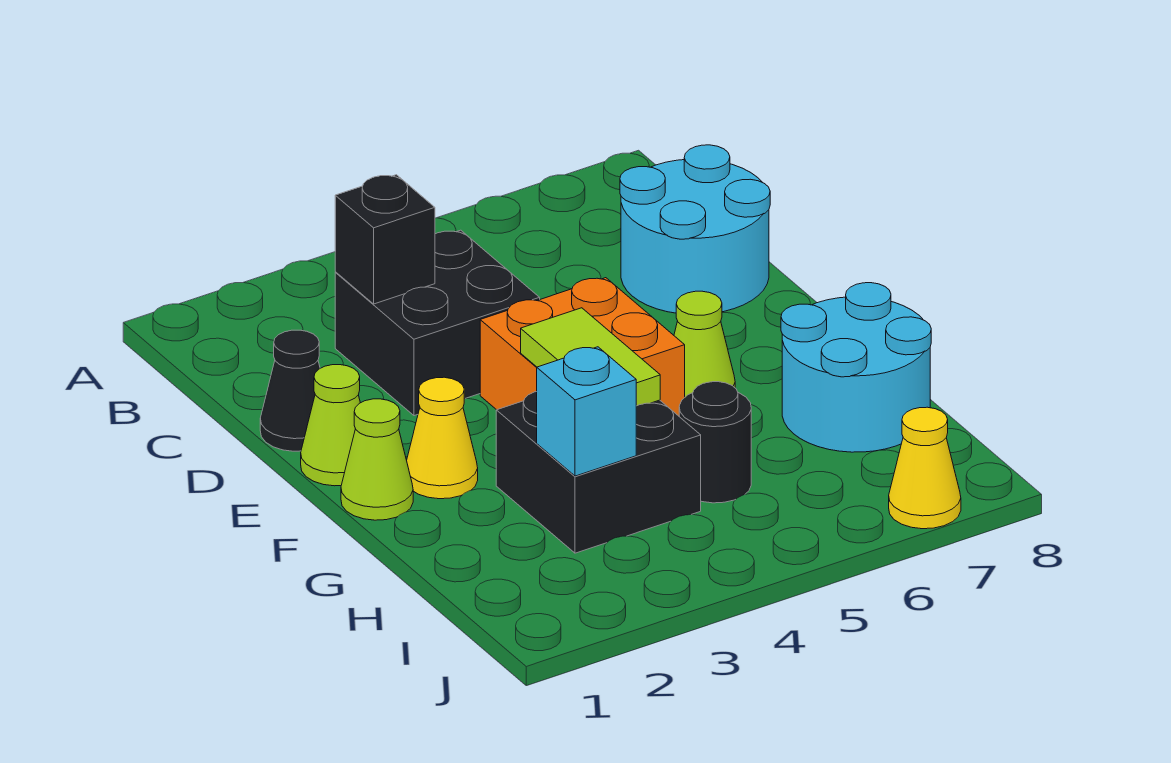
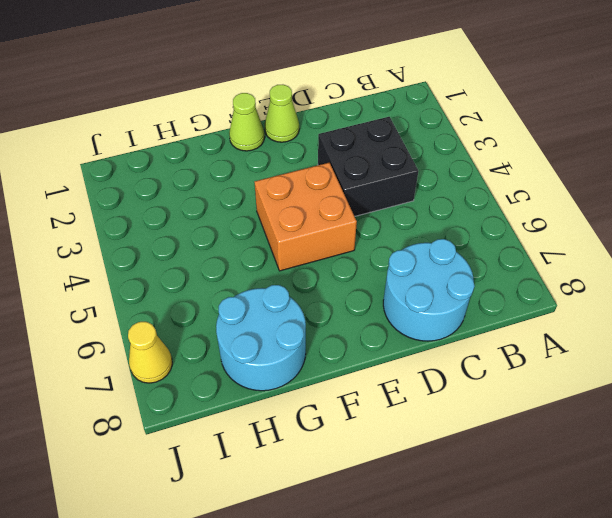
none -> black 1x1 cone [260,330,320,451]
none -> yellow 1x1 cone [407,377,478,499]
none -> lime 1x1 cone [674,291,735,397]

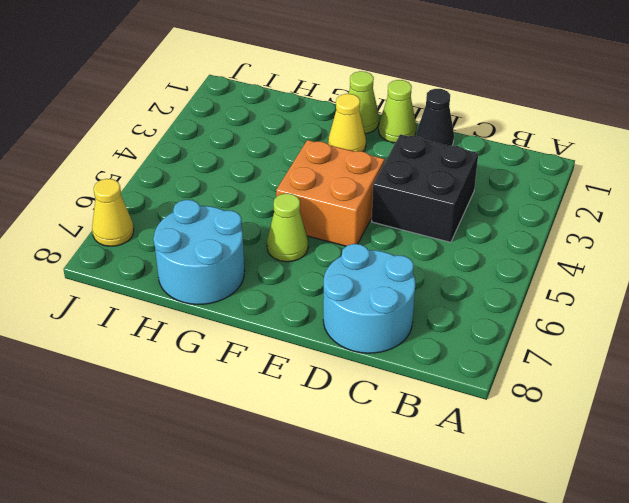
none -> black 2x2 brick [496,392,701,553]
none -> black 1x1 round brick [679,382,751,503]
none -> black 1x1 brick [335,175,435,304]

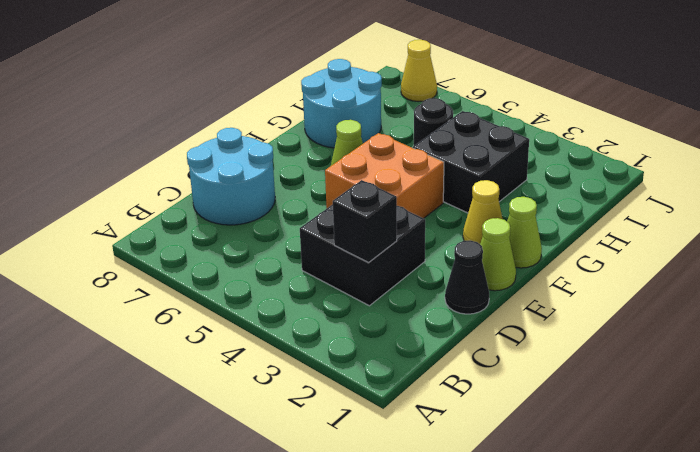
none -> lime 1x2 tile [521,308,660,406]
none -> cyan 1x1 brick [537,347,636,476]

